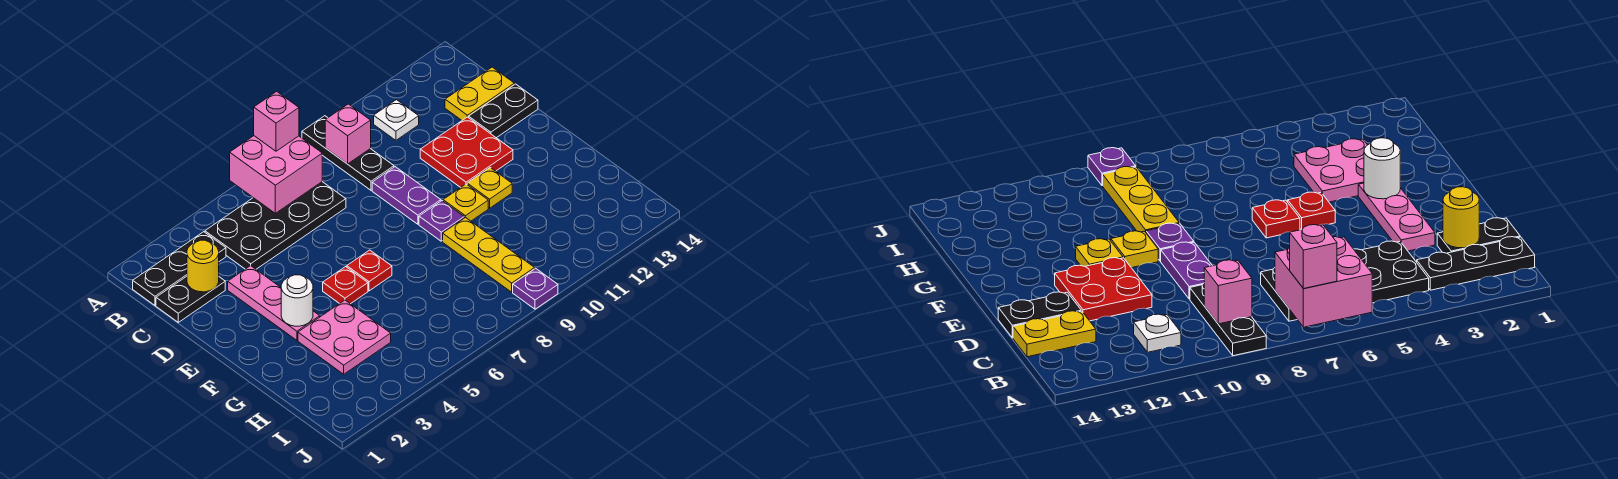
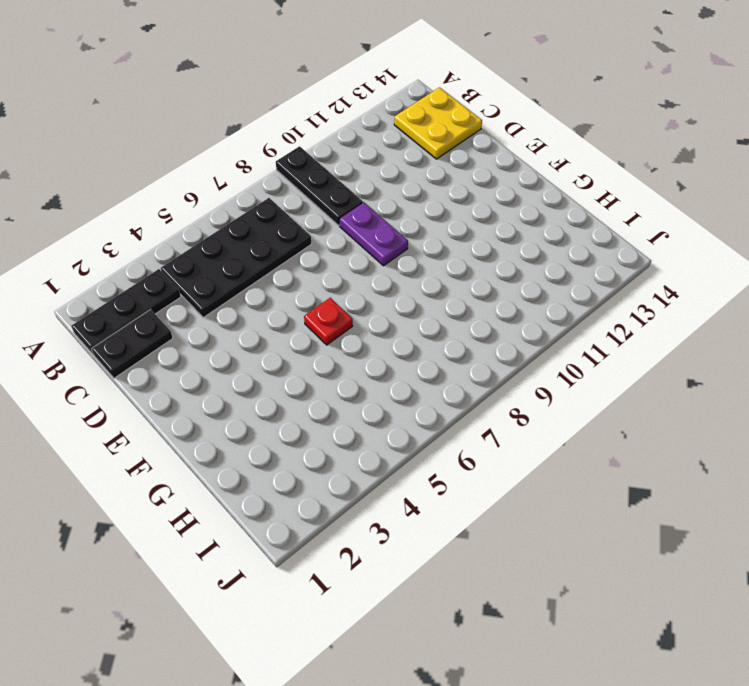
yellow 2x2 plate [394,87,482,159] -> yellow 1x2 plate [445,67,514,120]
none -> white 1x1 plate [374,100,419,140]
none -> pink 1x3 plate [228,266,320,340]
none -> red 2x2 plate [420,117,513,188]

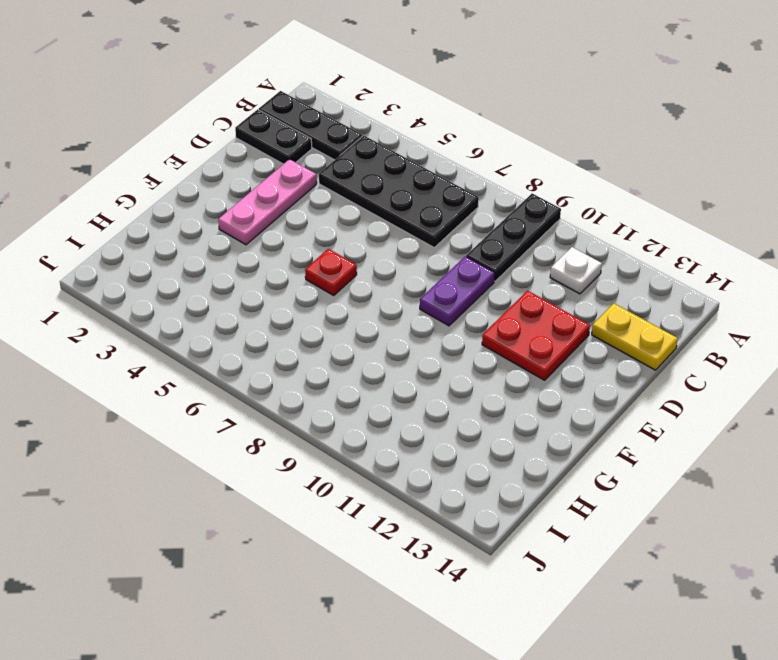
none -> black 1x2 plate [469,84,538,138]
none -> red 1x1 plate [323,267,368,304]
none -> purple 1x1 plate [419,201,464,241]

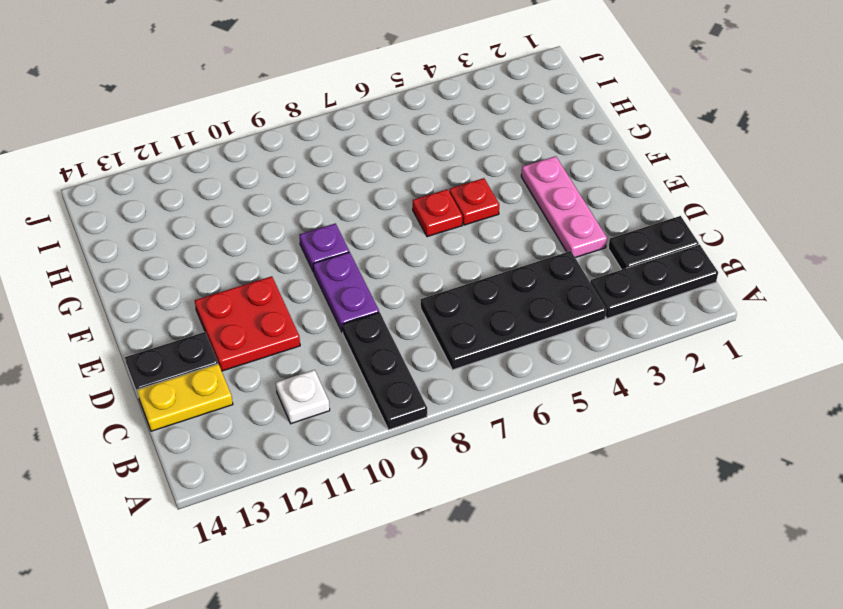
none -> yellow 1x1 plate [443,184,488,221]
none -> yellow 1x1 plate [467,168,512,208]
none -> pink 2x2 plate [298,300,391,374]

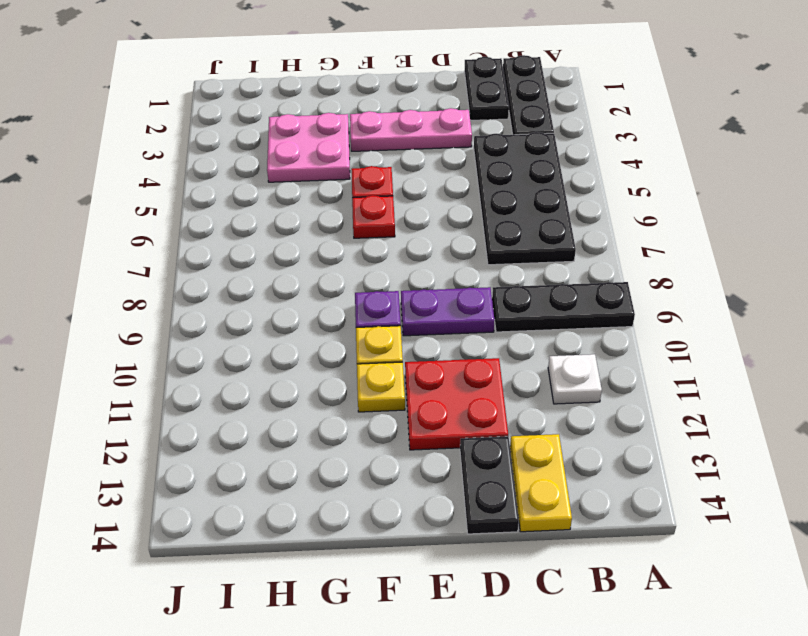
none -> yellow 1x3 plate [443,217,535,292]
none -> purple 1x1 plate [513,268,558,309]
none -> pink 2x2 brick [230,136,322,213]

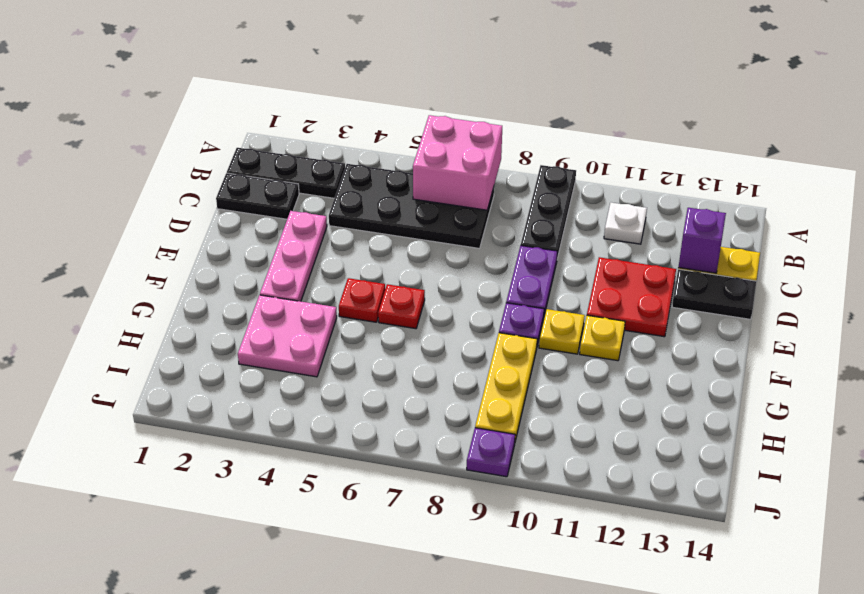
purple 1x1 brick [678,208,726,273] -> none
none -> pink 1x1 brick [325,104,371,164]
none -> yellow 1x1 round brick [187,240,219,292]
none -> white 1x1 round brick [281,275,313,326]

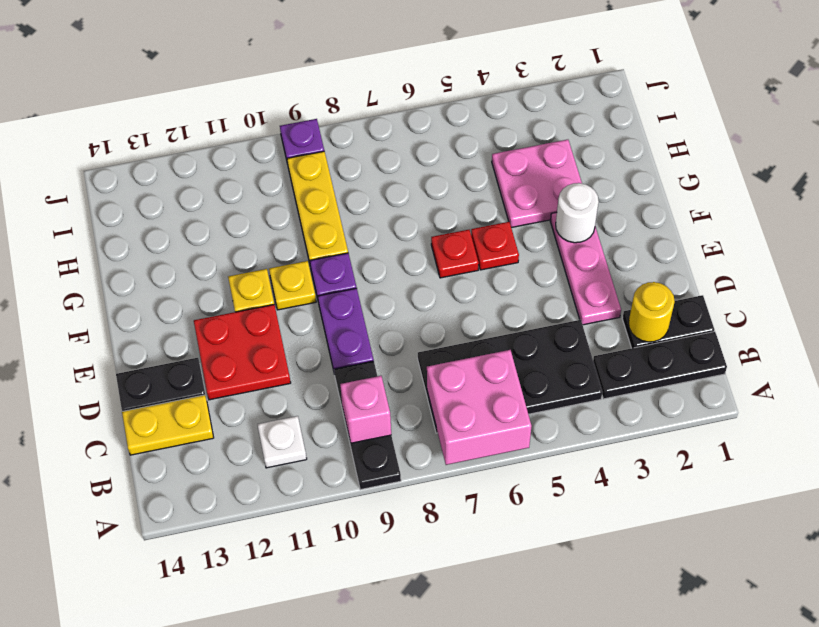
none -> pink 1x1 brick [254,91,299,151]

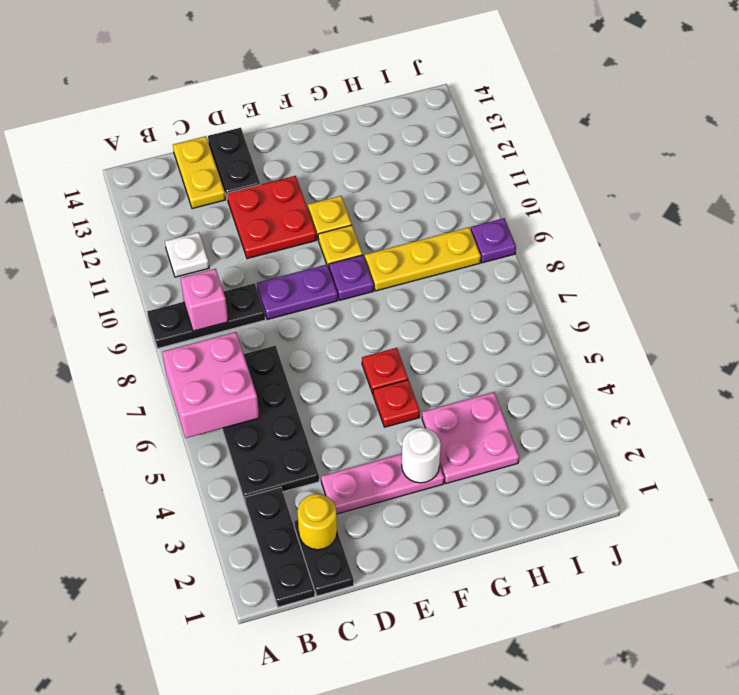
none -> pink 1x1 brick [254,91,299,151]

